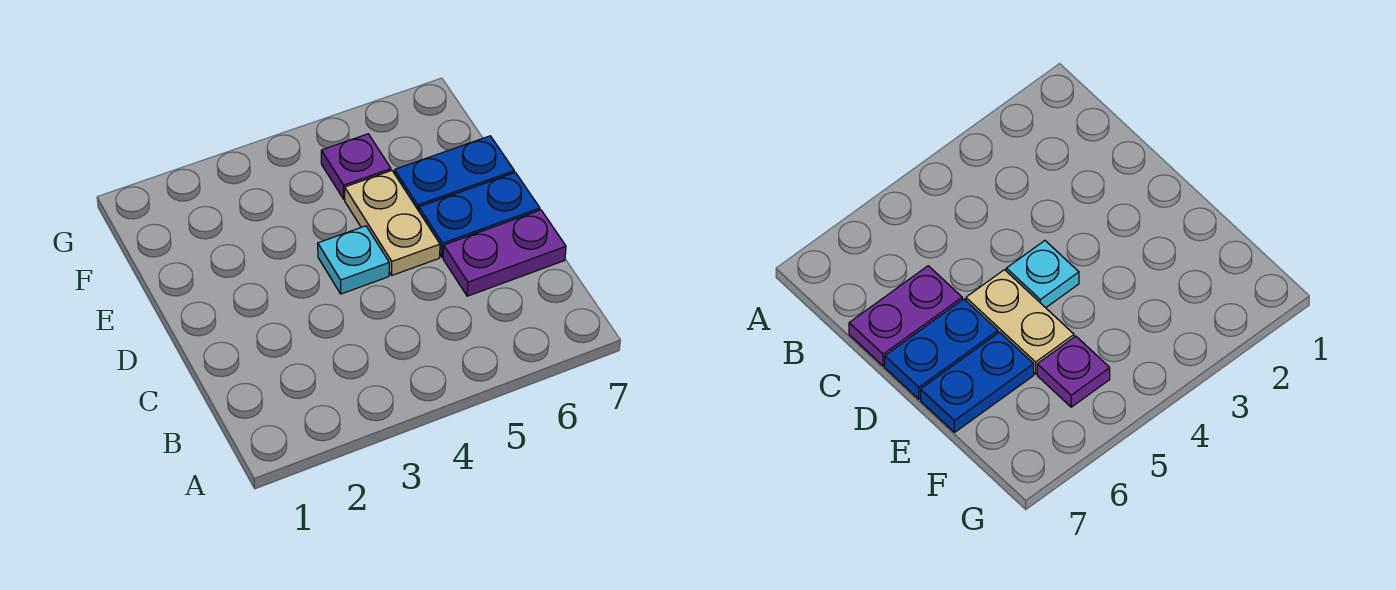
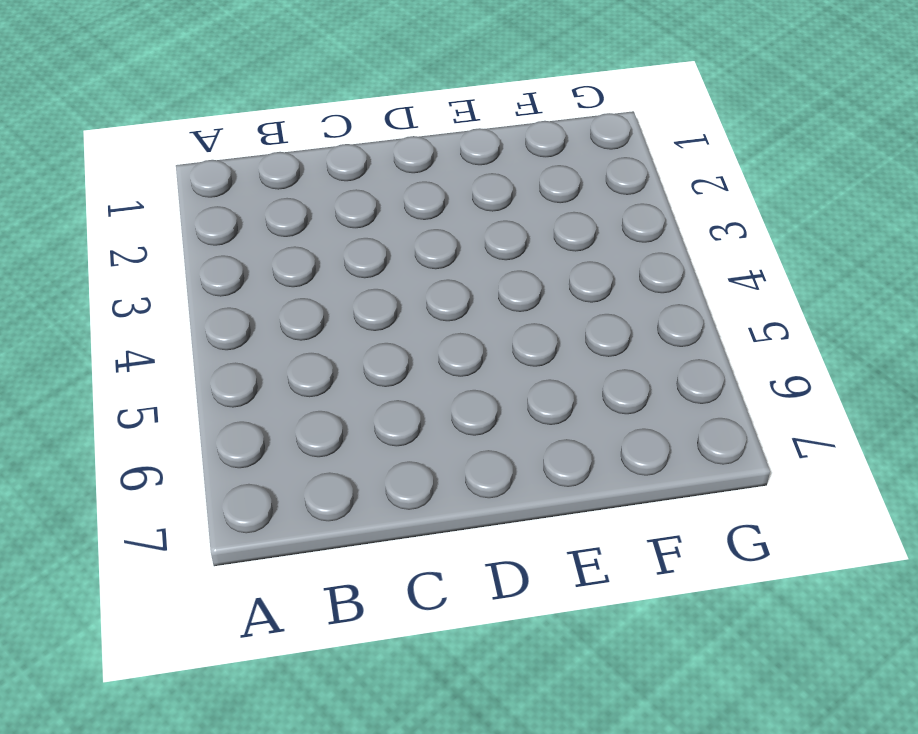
none -> purple 1x2 plate [443,210,566,296]
none -> cyan 1x1 plate [318,226,389,294]

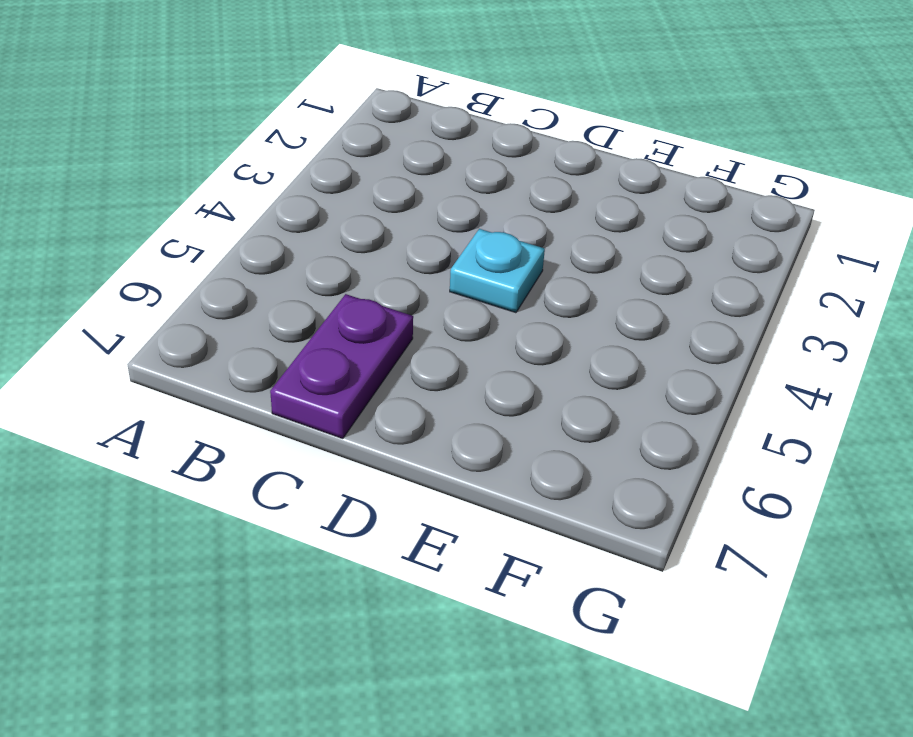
none -> tan 1x2 plate [345,171,440,275]
none -> blue 1x2 plate [419,173,540,257]

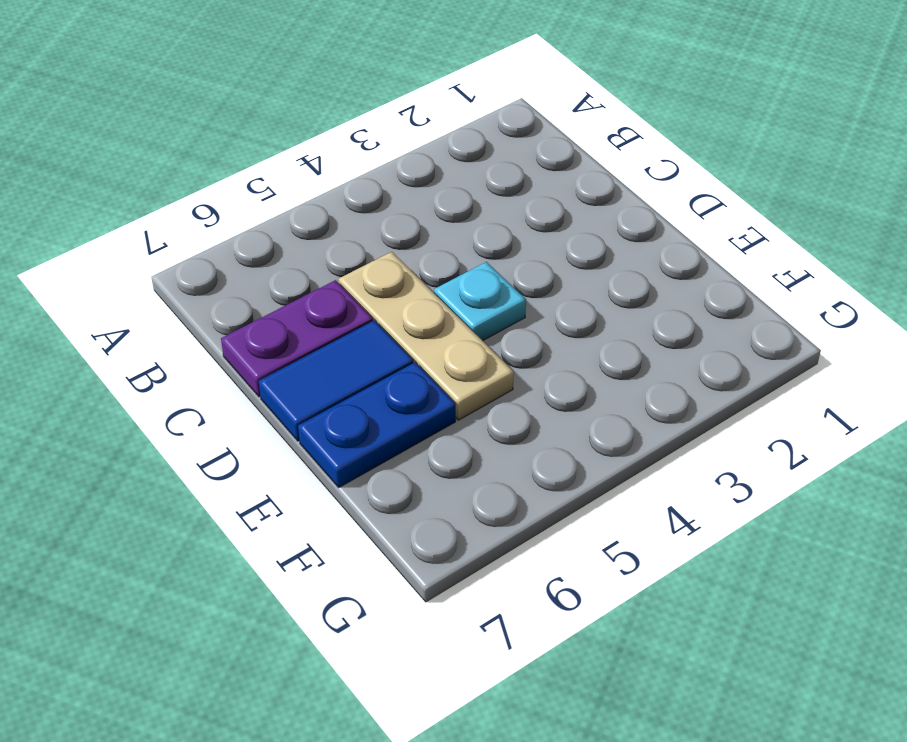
tan 1x3 plate [338,252,514,420] -> tan 1x2 plate [345,171,440,275]
blue 1x2 tile [259,320,413,441] -> blue 1x2 plate [419,173,540,257]
none -> purple 1x1 plate [321,134,391,199]

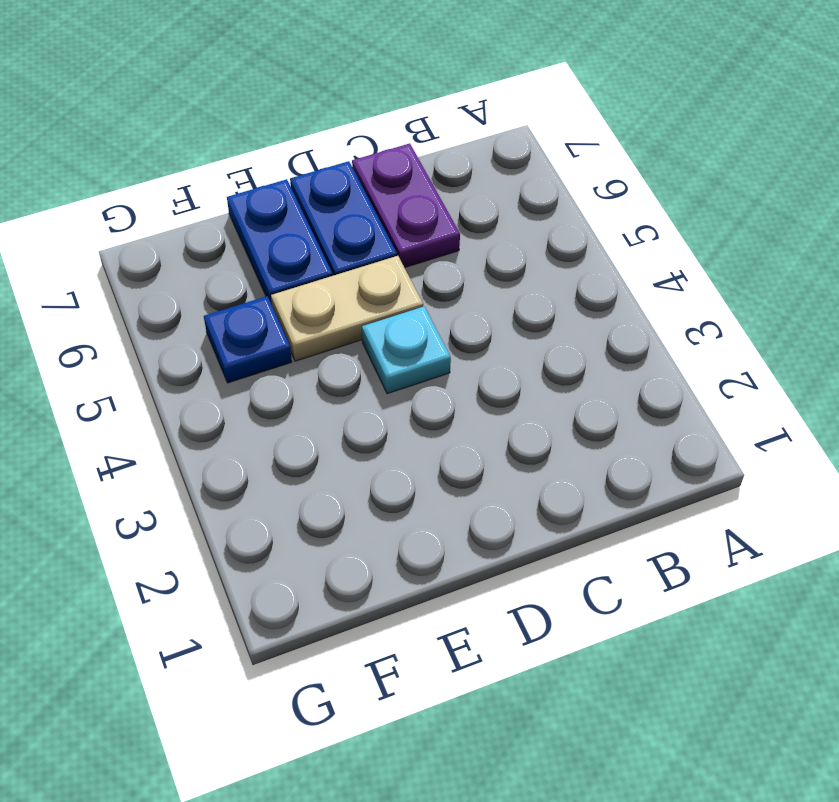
blue 1x1 plate [204,296,292,383] -> purple 1x1 plate [321,134,391,199]

